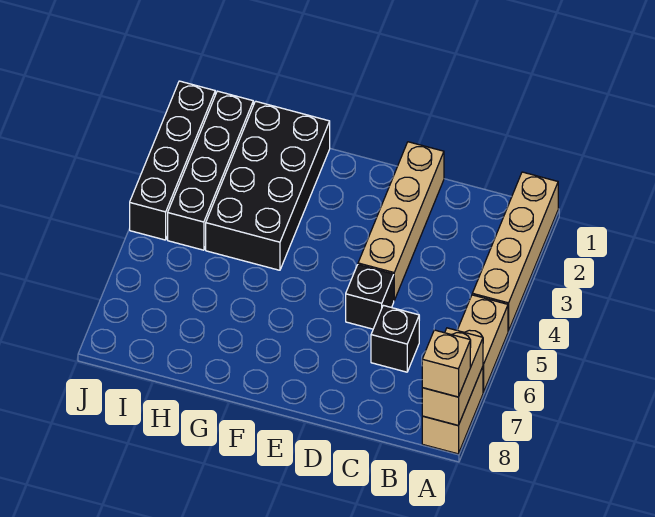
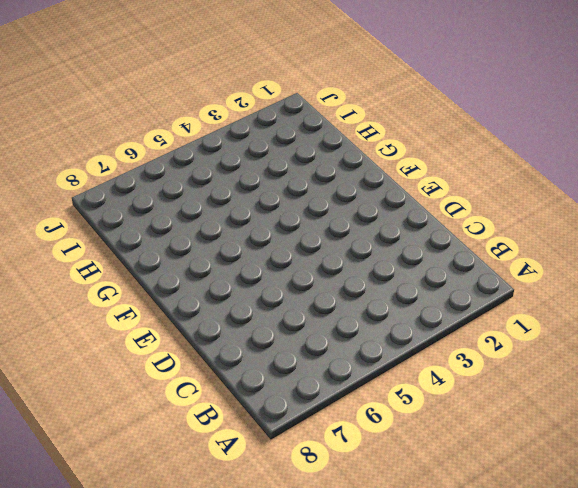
none -> tan 1x4 brick [472,172,558,331]
none -> tan 1x2 brick [457,295,508,392]

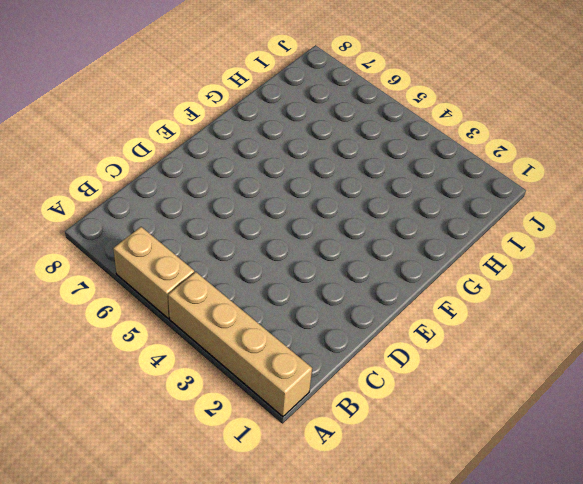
none -> tan 1x2 brick [422,367,483,454]
none -> black 1x1 brick [371,305,419,372]

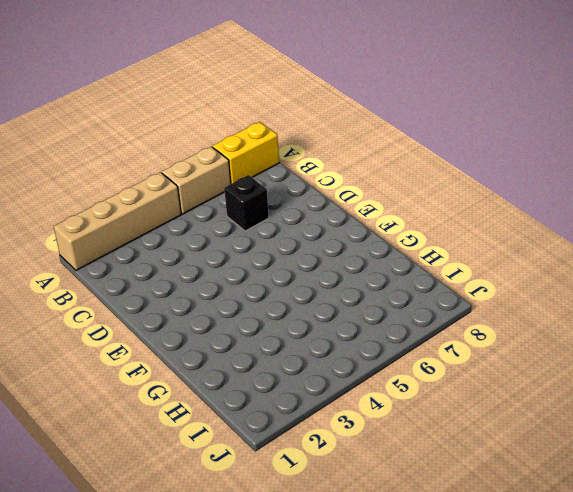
yellow 1x2 brick [212,122,279,184] -> tan 1x2 brick [422,367,483,454]
none -> tan 1x4 brick [358,142,444,300]
none -> black 1x1 brick [346,265,394,329]

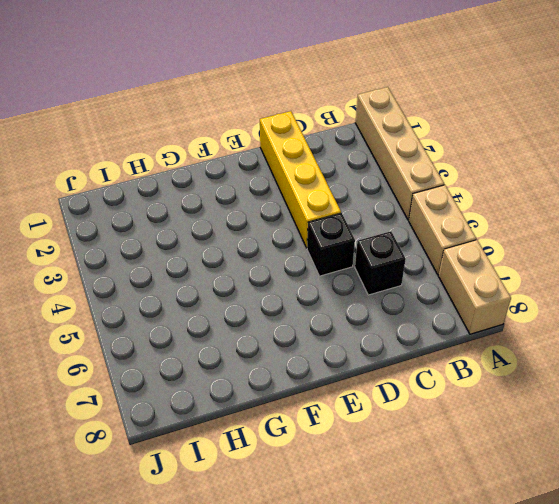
yellow 1x4 brick [260,111,341,248] -> tan 1x4 brick [358,142,444,300]
none -> black 2x4 brick [206,101,330,270]
none -> black 1x4 brick [168,91,253,250]

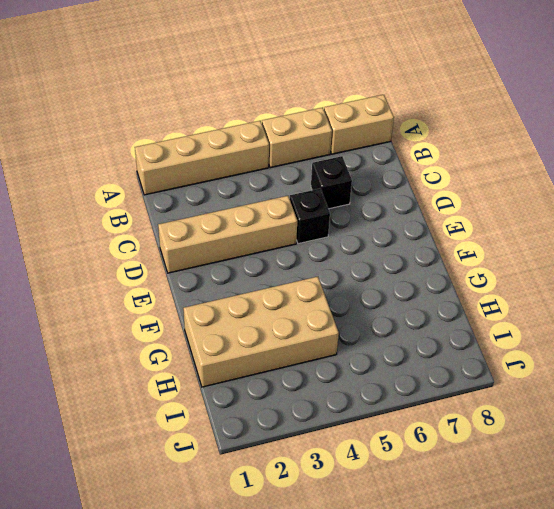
tan 2x4 brick [183,277,339,387] -> black 2x4 brick [206,101,330,270]
none -> black 1x4 brick [168,91,253,250]
none -> black 1x4 brick [130,81,215,240]

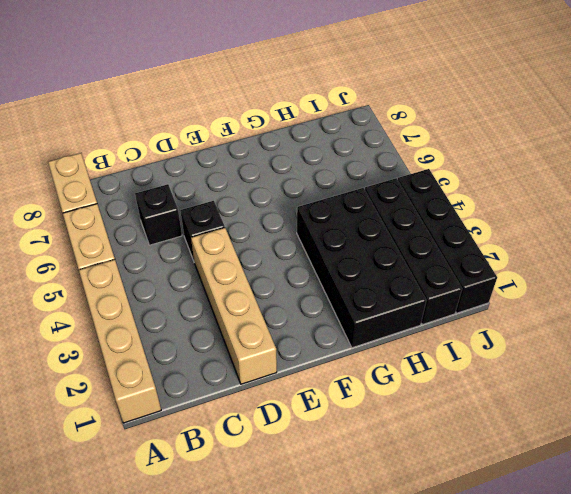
none -> tan 1x2 brick [422,328,483,426]
none -> tan 1x1 brick [422,330,470,397]

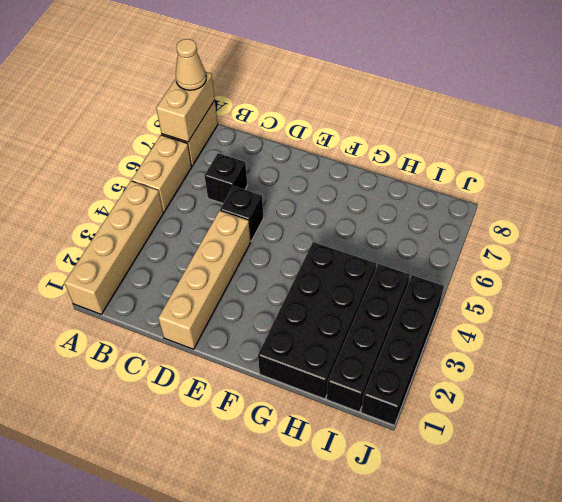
tan 1x1 cone [176,39,206,90] -> tan 1x1 brick [422,330,470,397]

